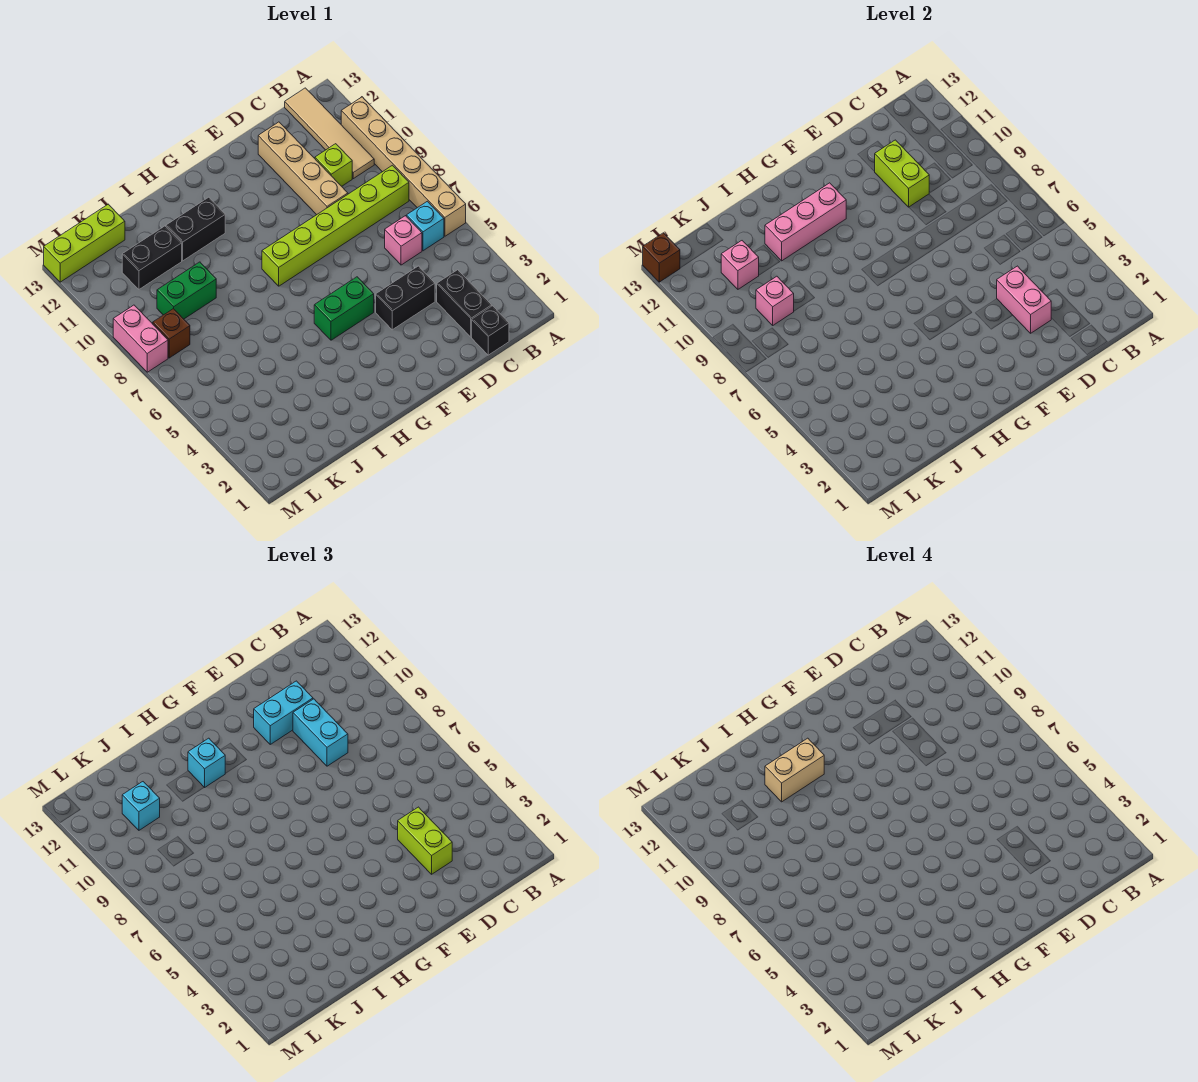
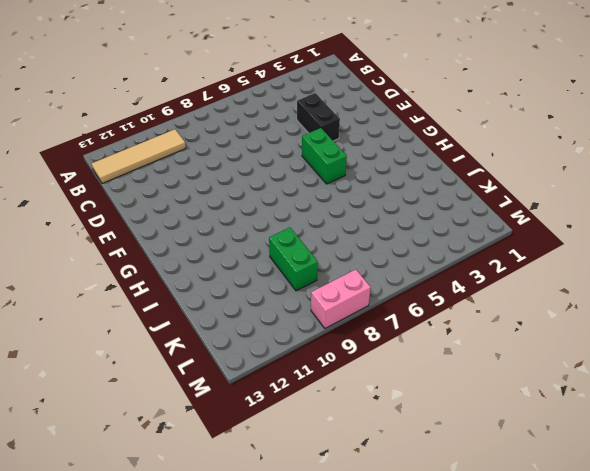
none -> tan 1x6 brick [341,97,466,236]
none -> cyan 1x1 brick [406,201,444,251]
none -> lime 1x6 brick [262,165,409,286]

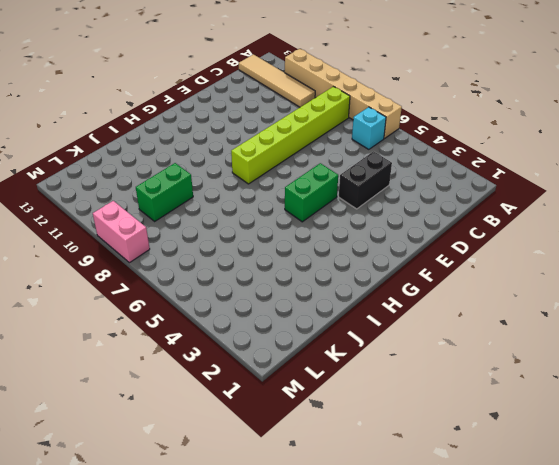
none -> black 1x1 brick [472,306,509,355]
none -> black 1x2 brick [437,270,492,337]
none -> pink 1x1 brick [385,216,422,265]

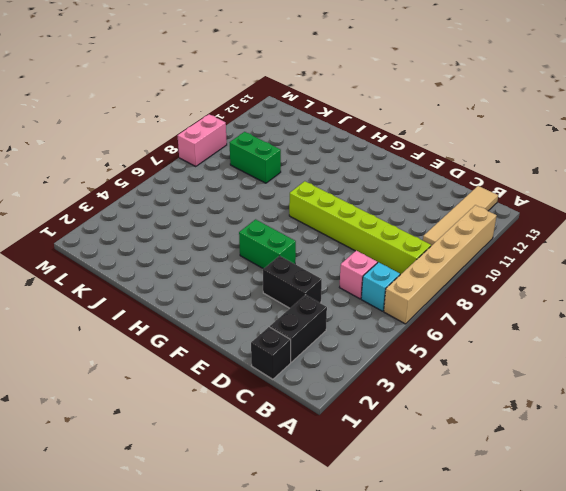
none -> lime 1x1 brick [315,144,352,186]
none -> tan 1x4 brick [258,122,348,215]
none -> black 1x2 brick [166,197,225,261]

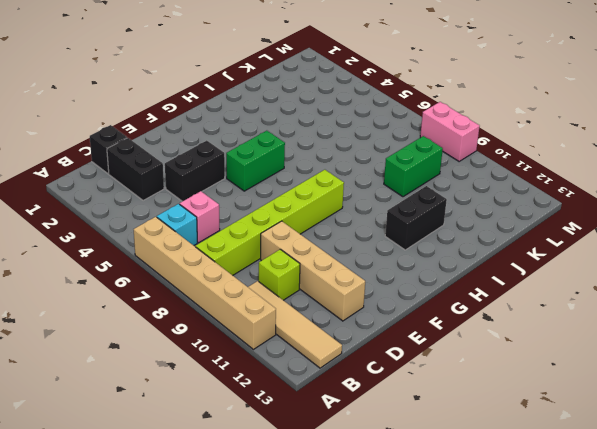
none -> black 1x2 brick [122,226,182,289]
none -> lime 1x3 brick [44,204,125,282]
none -> brown 1x1 brick [153,309,190,358]

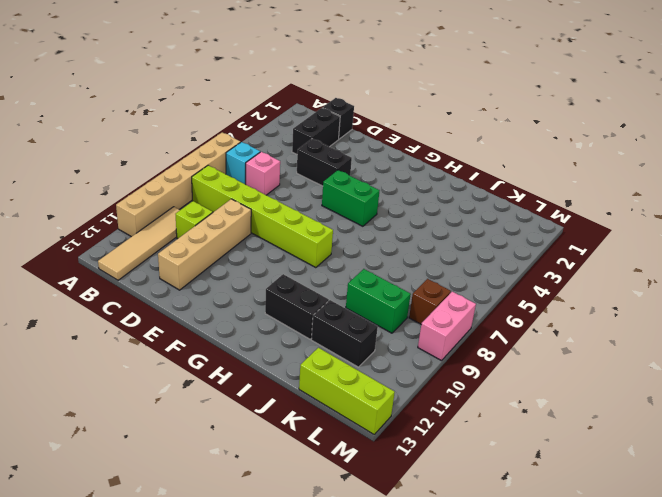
none -> pink 1x2 brick [997,266,1051,333]
none -> lime 1x2 brick [874,140,929,207]
none -> pink 1x3 brick [765,183,846,261]

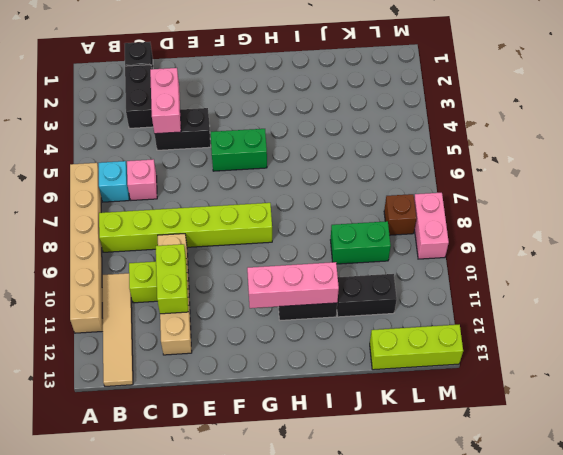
none -> pink 1x1 brick [756,276,794,325]
none -> pink 1x1 brick [721,241,759,289]
none -> brown 1x1 brick [643,233,680,282]

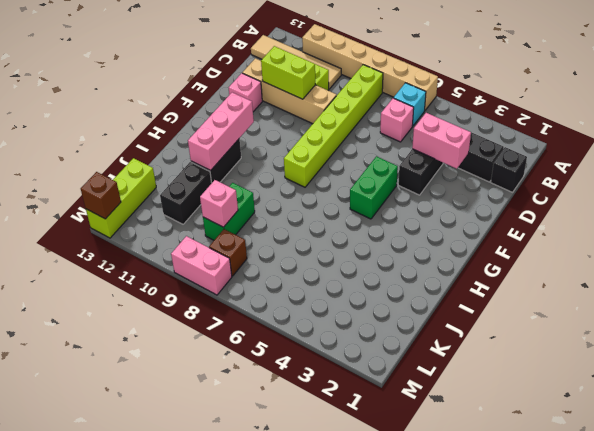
pink 1x1 brick [229,73,262,112] -> pink 1x1 brick moved to [721,241,759,289]
none -> lime 1x2 brick [398,807,452,874]
none -> cyan 1x2 brick [293,699,348,766]
none -> cyan 1x2 brick [254,681,313,744]

